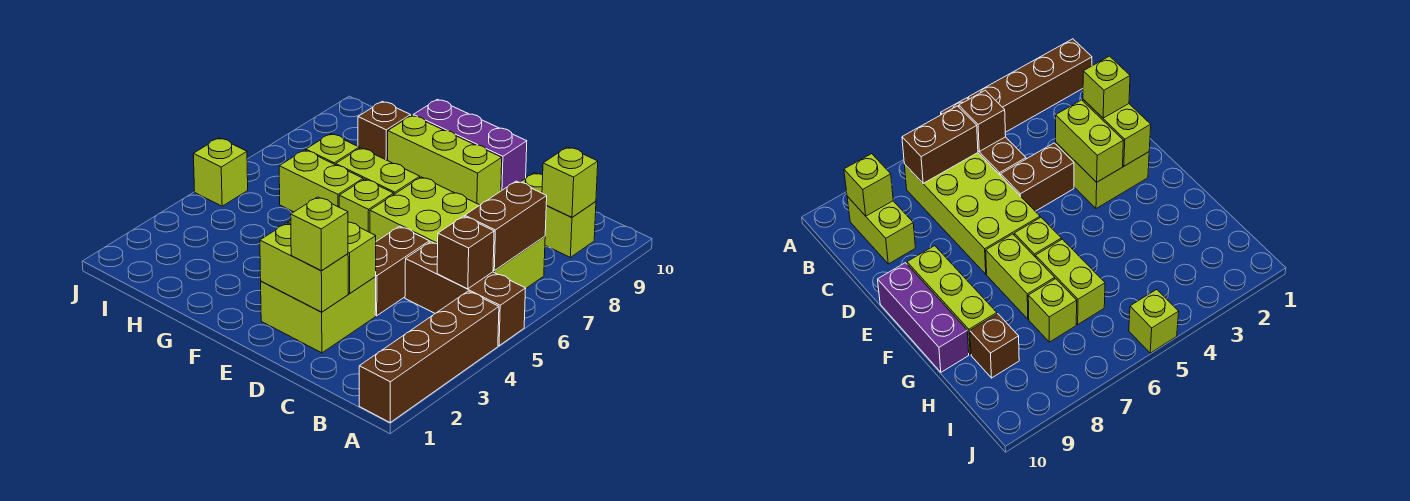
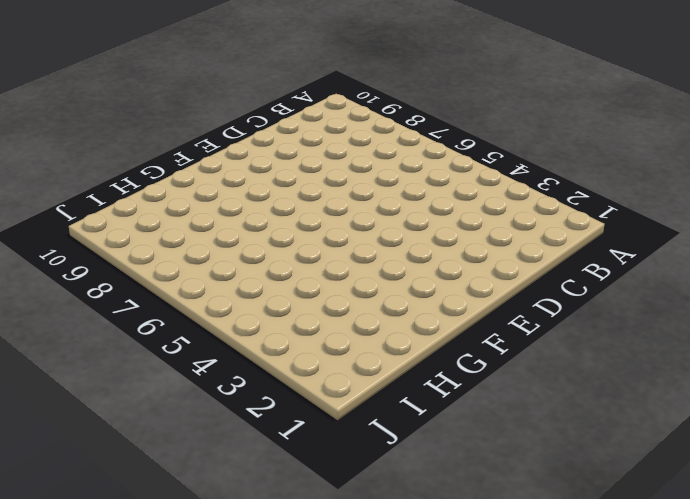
none -> brown 1x4 brick [359,291,499,422]
none -> brown 1x3 brick [405,242,526,346]
none -> lime 2x4 brick [370,177,545,288]

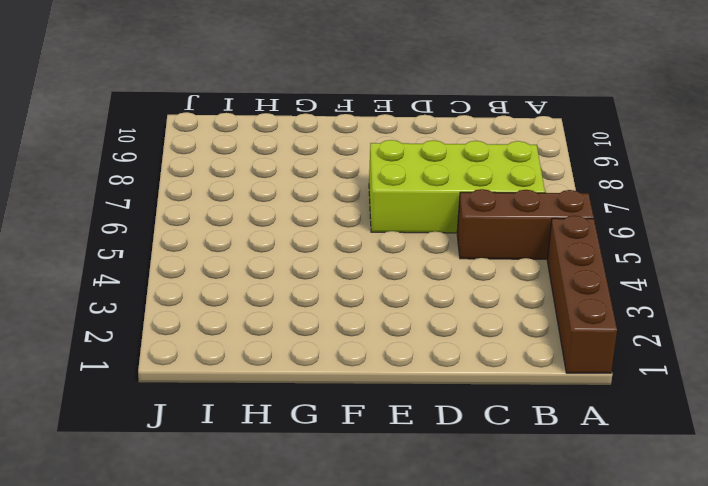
none -> lime 1x2 brick [521,173,596,257]
none -> lime 2x2 brick [261,277,376,353]
none -> brown 1x2 brick [375,226,429,316]

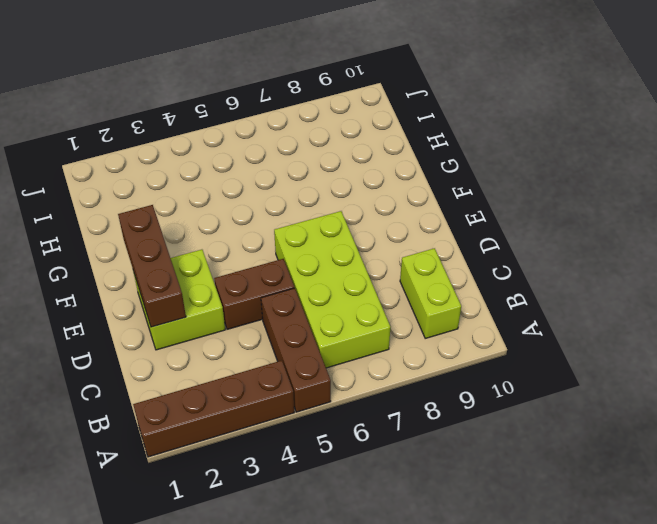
brown 1x3 brick [118,205,186,327] -> lime 1x2 brick [260,223,348,312]
none -> lime 1x3 brick [388,115,502,205]
none -> purple 1x3 brick [413,99,527,191]
none -> lime 1x1 brick [339,179,394,232]

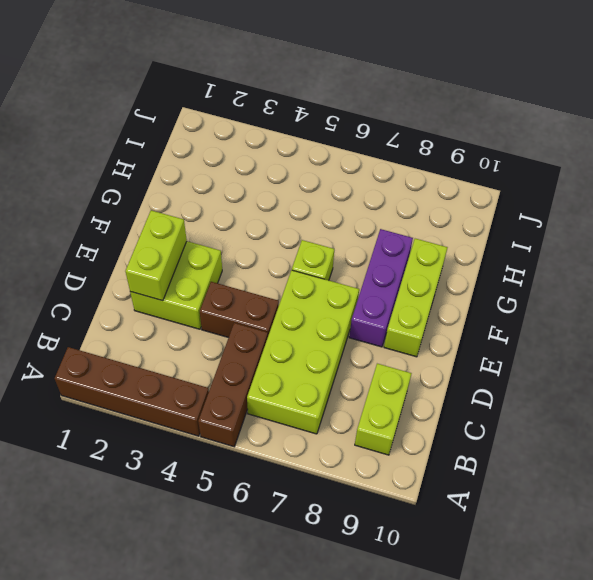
purple 1x3 brick [349,229,413,347] -> purple 1x3 brick moved to [413,99,527,191]
none -> lime 1x2 brick [336,148,420,194]
none -> lime 1x2 brick [279,150,363,212]
none -> lime 1x1 brick [306,134,359,165]

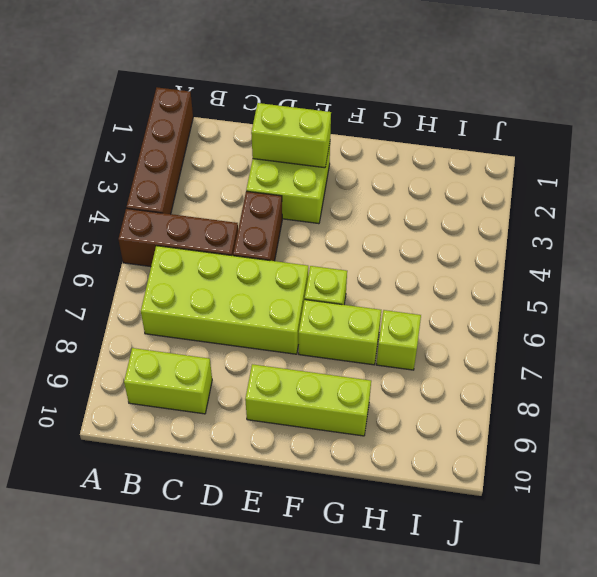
none -> purple 1x3 brick [413,99,527,191]
none -> lime 1x2 brick [279,150,363,212]
none -> brown 1x1 brick [358,101,411,161]

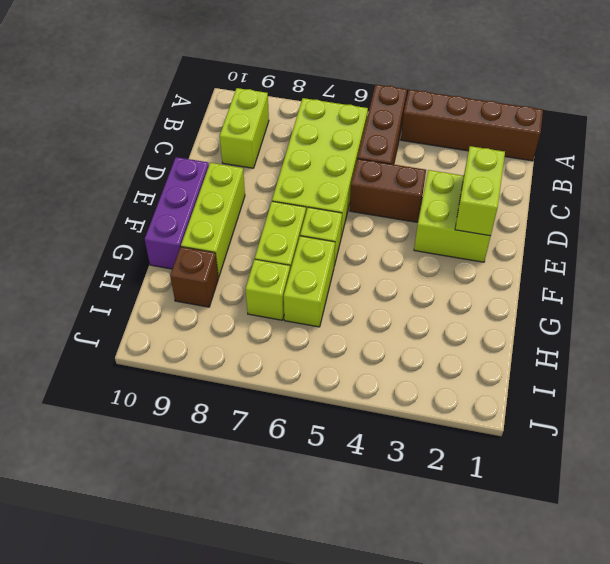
none -> lime 1x1 brick [193,138,248,206]
none -> brown 1x1 brick [437,216,494,289]
none -> brown 1x2 brick [465,181,547,270]

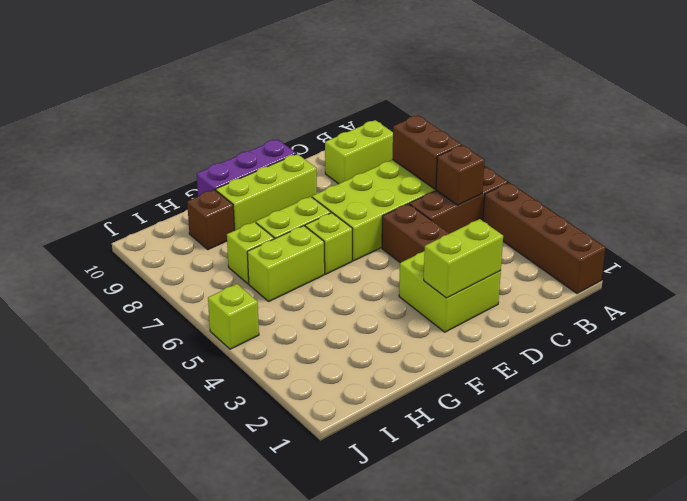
none -> lime 1x1 brick [542,147,598,217]
none -> lime 1x2 brick [288,220,376,294]
none -> lime 1x1 brick [291,197,348,271]

